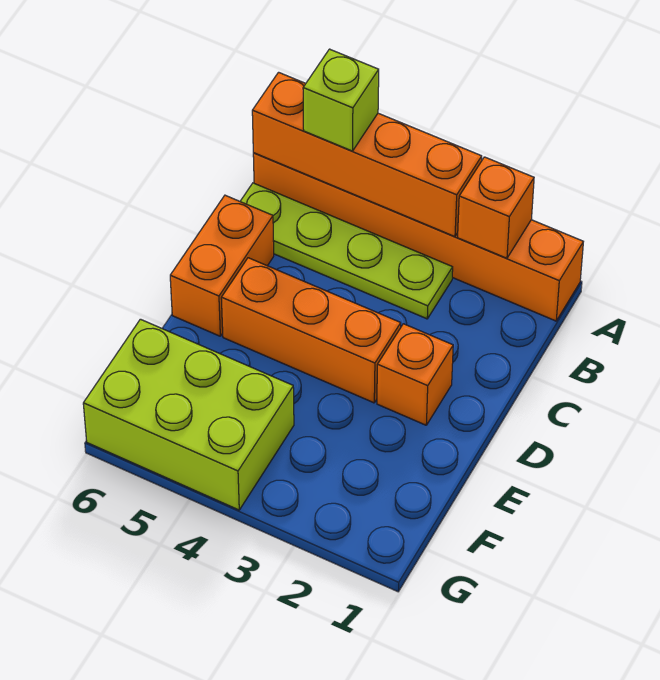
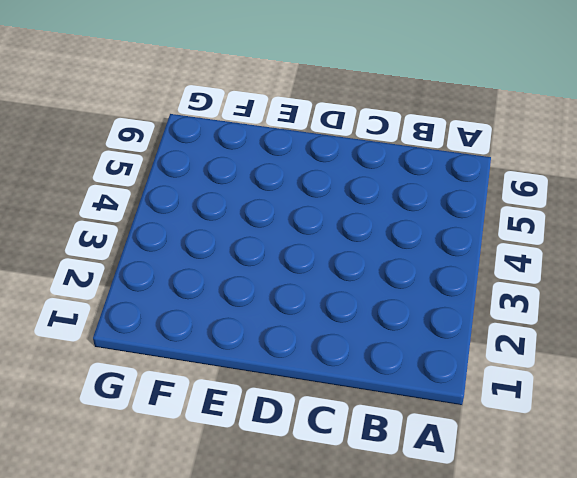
none -> orange 1x6 brick [253,153,583,321]
none -> lime 1x4 plate [240,183,453,319]

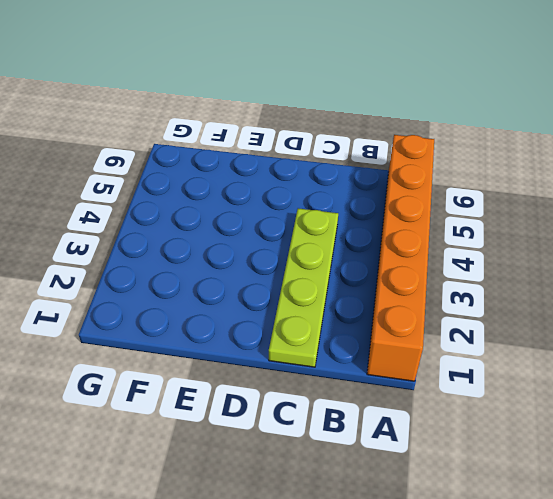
lime 1x4 plate [269,208,338,367] -> lime 1x4 plate moved to [240,183,453,319]
none -> orange 1x2 brick [170,195,274,336]
none -> orange 1x1 brick [377,324,453,425]

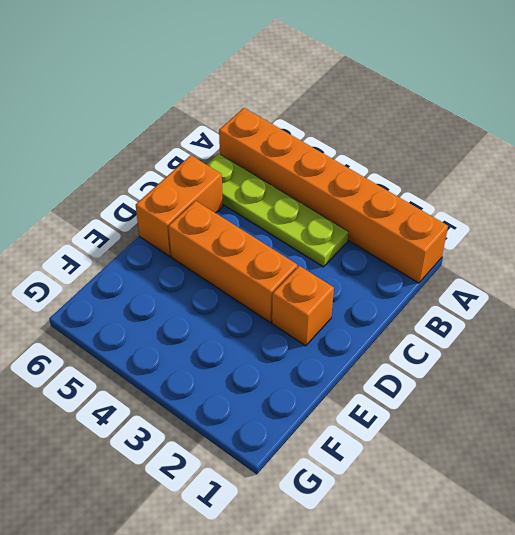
none -> lime 2x3 brick [83,319,294,510]
none -> orange 1x1 brick [458,157,534,258]

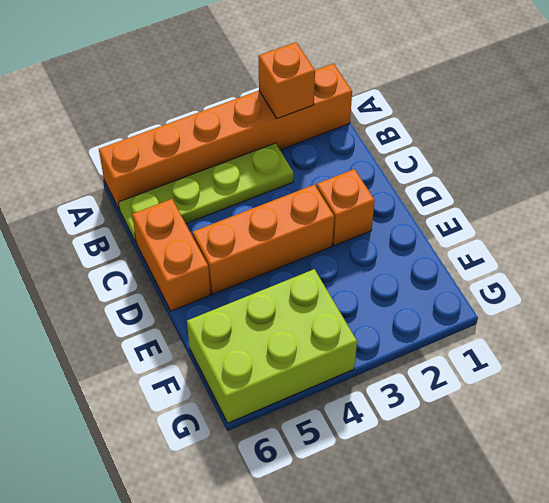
none -> orange 1x4 brick [252,72,482,237]
none -> lime 1x1 brick [303,49,379,151]

